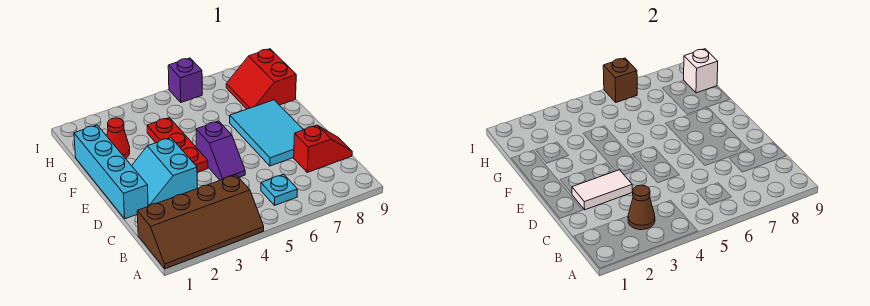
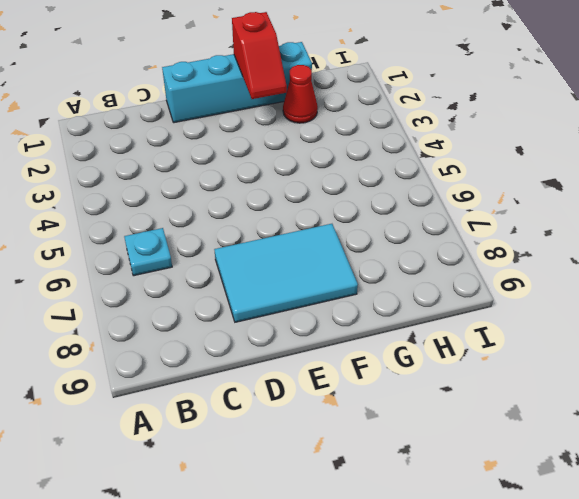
red 1x2 slope [232,12,287,99] -> red 1x2 slope moved to [294,125,352,172]
none -> brown 2x4 slope [137,175,264,269]
none -> cyan 2x2 slope [132,138,197,206]
none -> purple 1x2 slope [196,121,245,180]

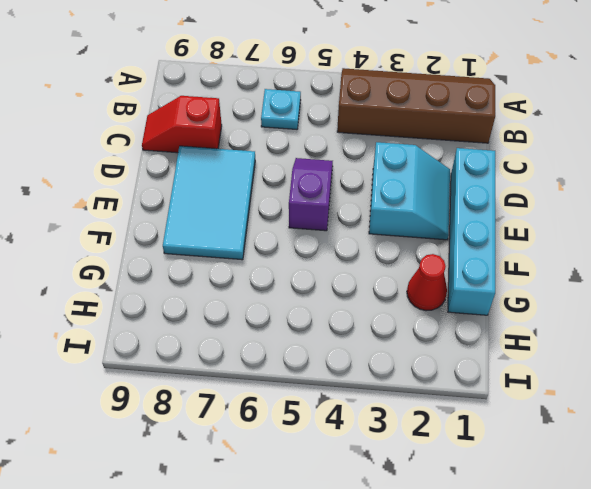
none -> red 1x3 plate [147,118,208,172]
none -> red 2x2 slope [226,49,296,109]
none -> purple 1x1 brick [168,58,202,102]

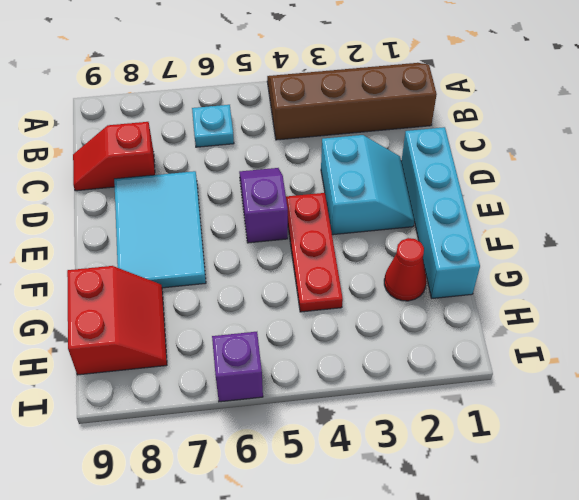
none -> brown 1x1 cone [628,185,655,230]
none -> white 1x2 tile [572,170,632,210]
none -> white 1x1 brick [684,49,718,93]

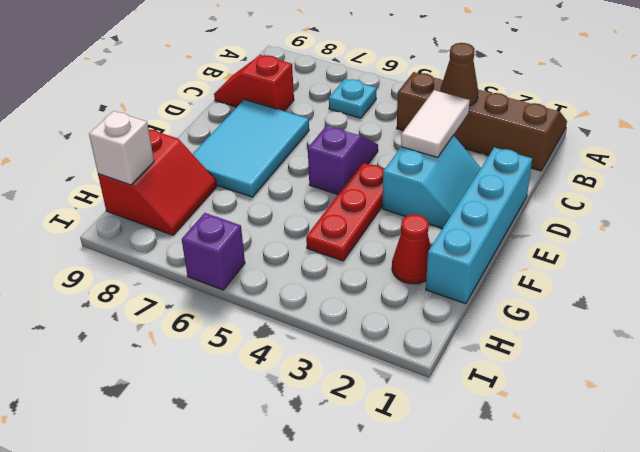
white 1x2 tile [401,90,470,158] -> white 1x2 tile turned to [572,170,632,210]
none -> brown 1x1 brick [603,58,637,102]

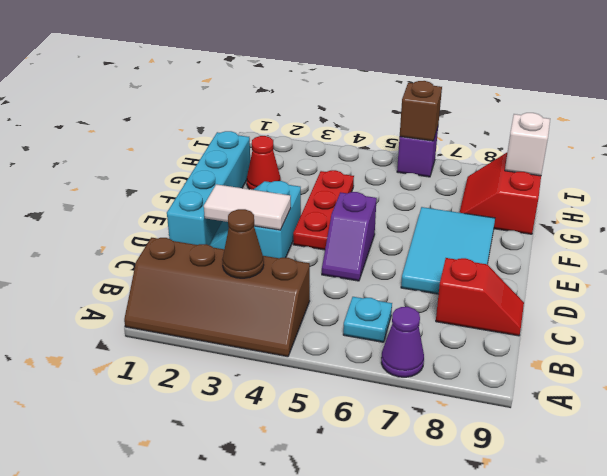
purple 1x1 cone [381,307,424,377] -> none

